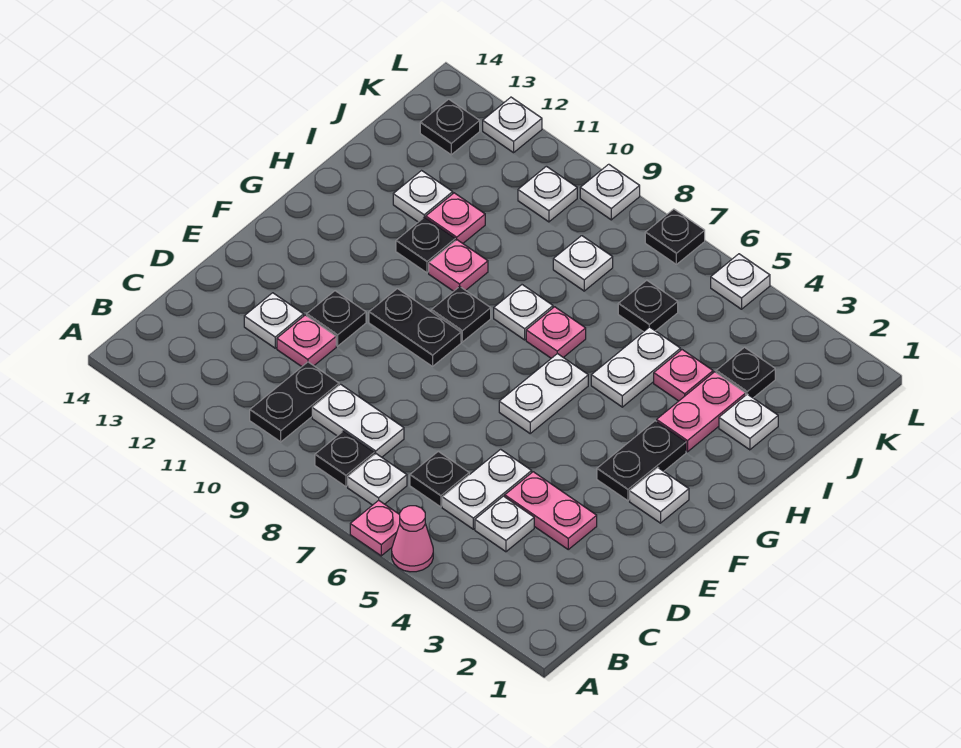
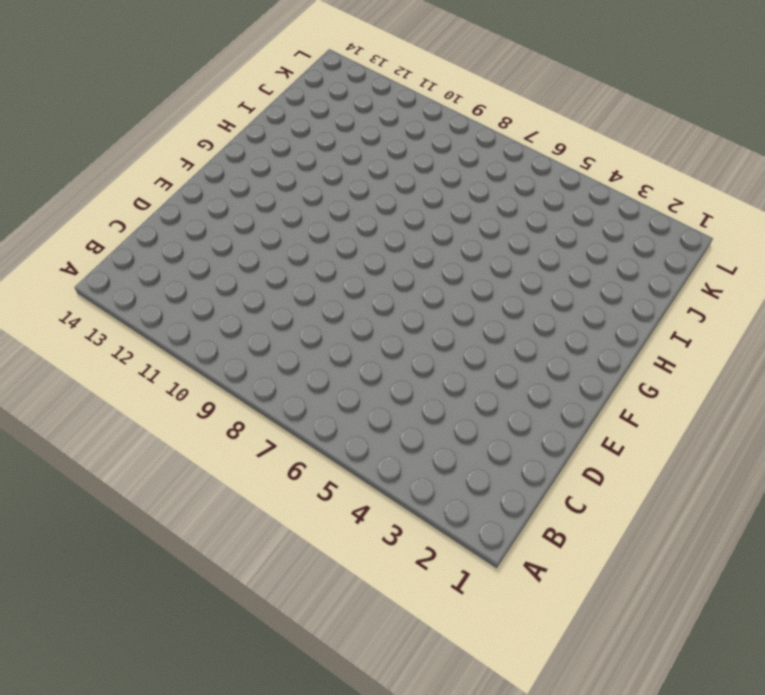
none -> pink 1x1 cone [392,506,433,572]
none -> pink 1x1 plate [350,500,400,556]
none -> white 1x1 plate [348,454,407,505]
none -> black 1x1 plate [315,431,374,487]

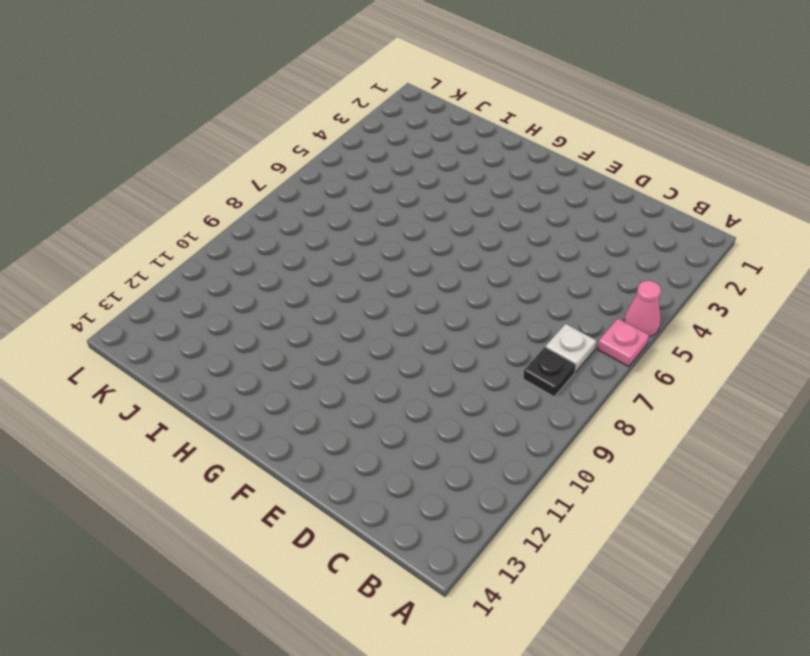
none -> black 1x2 plate [250,362,339,442]
none -> white 1x1 plate [475,496,534,552]
none -> white 1x2 plate [442,449,532,529]
none -> black 1x1 plate [410,451,469,507]

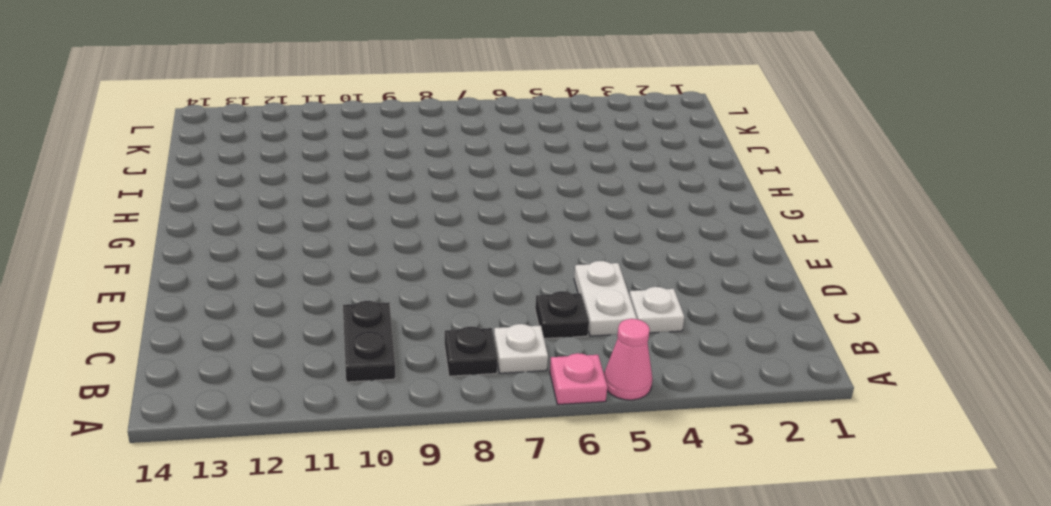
none -> white 1x2 plate [312,384,404,457]
none -> pink 1x2 plate [505,472,597,549]
none -> pink 1x1 plate [277,315,336,367]
none -> white 1x1 plate [244,293,304,348]

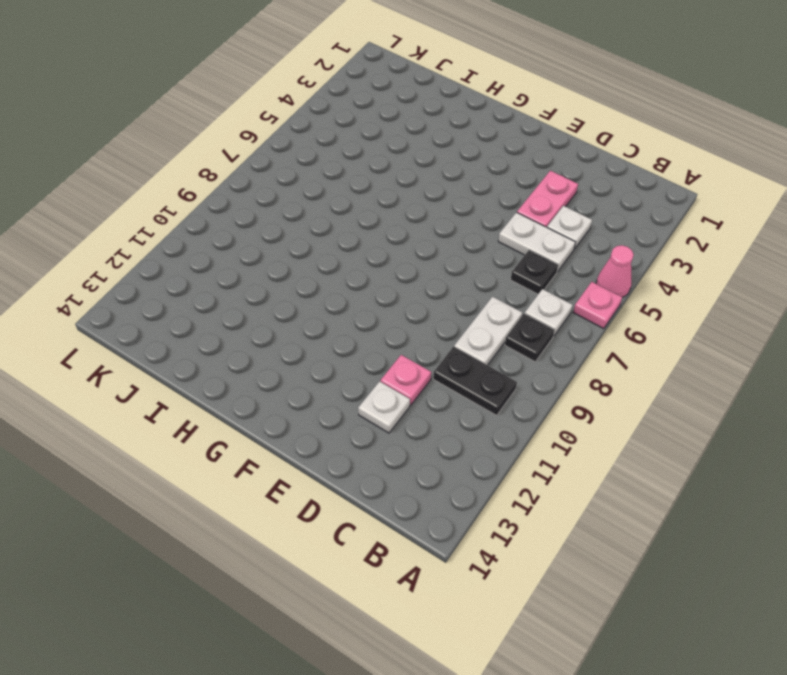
none -> black 1x1 plate [307,291,366,346]
none -> white 1x1 plate [630,468,689,523]
none -> black 1x2 plate [597,421,686,501]
none -> white 1x2 plate [499,354,588,433]

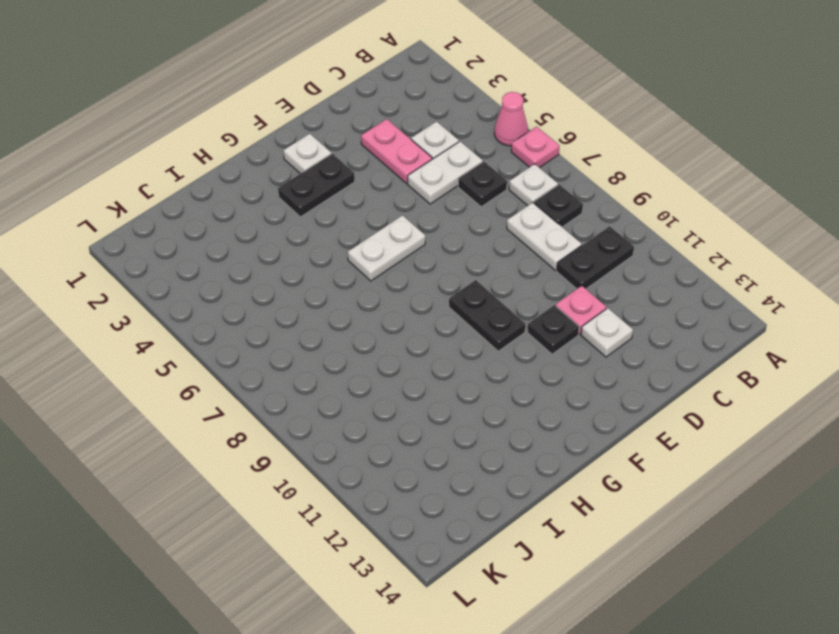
none -> black 1x1 plate [431,287,491,342]
none -> pink 1x2 plate [657,372,746,452]
none -> white 1x2 plate [591,327,681,407]
none -> pink 1x1 plate [526,307,586,358]

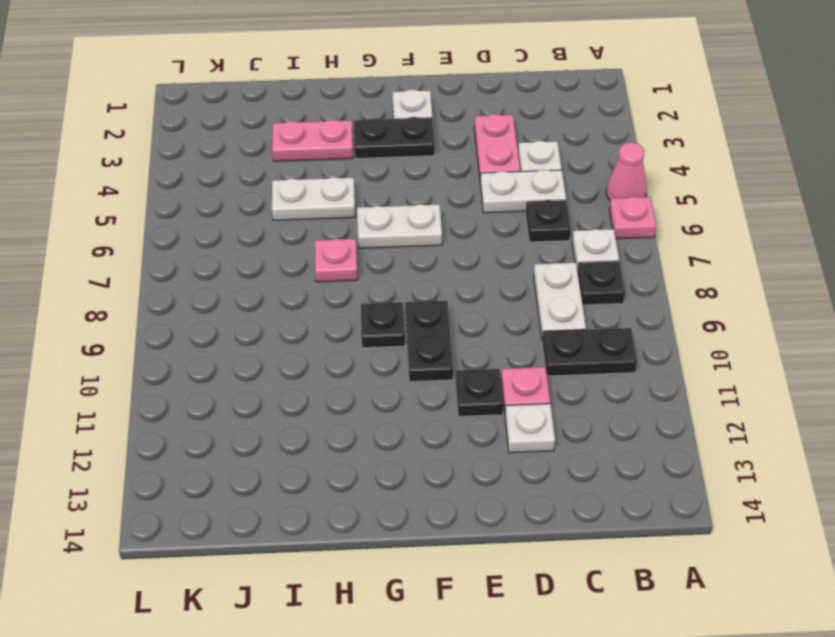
none -> white 1x1 plate [494,285,553,340]
none -> pink 1x1 plate [429,240,488,291]
none -> black 1x1 plate [396,217,455,273]
none -> white 1x1 plate [719,394,778,450]

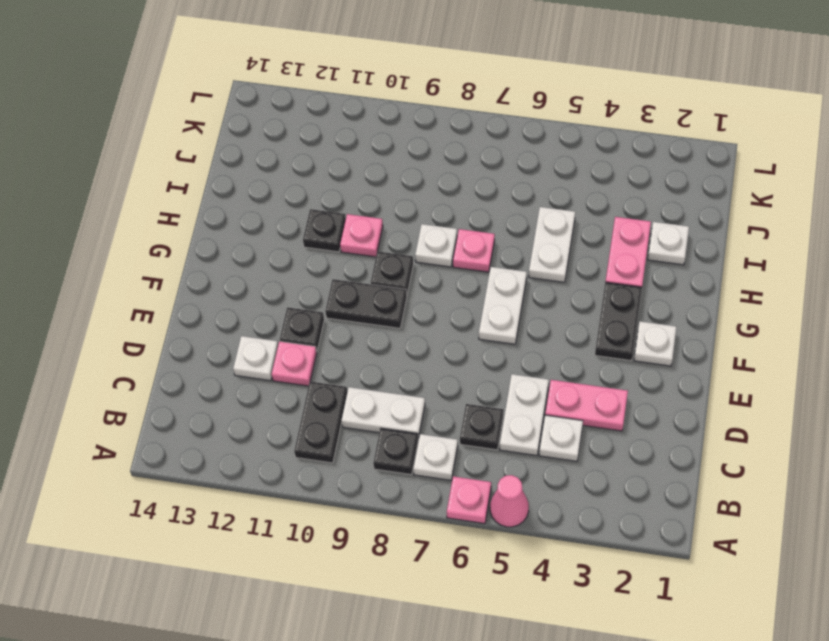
none -> pink 1x1 plate [654,350,713,401]
none -> pink 1x1 plate [426,193,485,243]
none -> white 1x1 plate [393,171,453,222]
none -> black 1x1 plate [716,347,775,398]

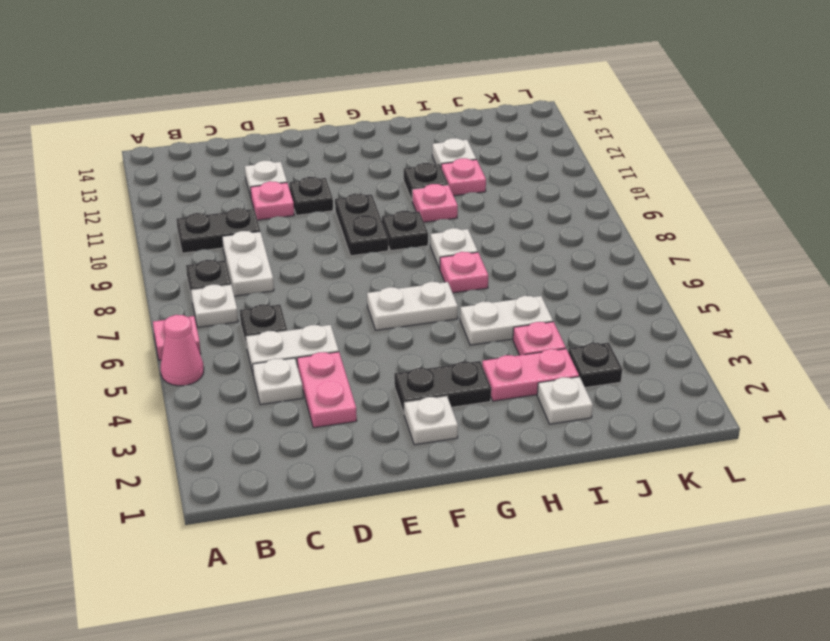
none -> black 1x1 plate [618,280,678,332]
none -> white 1x1 plate [553,236,613,291]
none -> white 1x1 plate [518,166,577,222]
none -> black 1x1 plate [420,99,480,155]

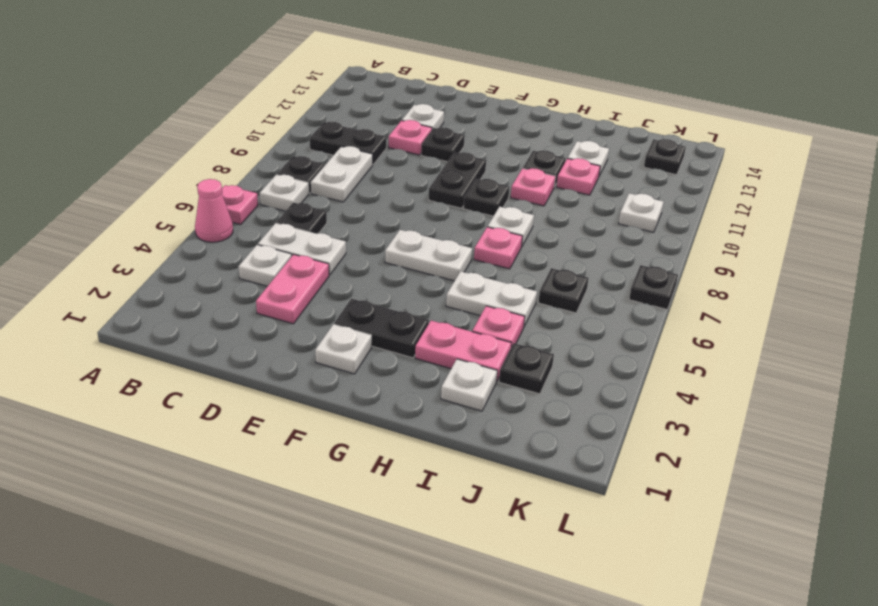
none -> white 1x1 plate [553,236,613,291]
none -> white 1x1 plate [711,254,770,309]
none -> white 1x1 plate [580,164,640,220]
none -> white 1x1 plate [483,97,542,153]

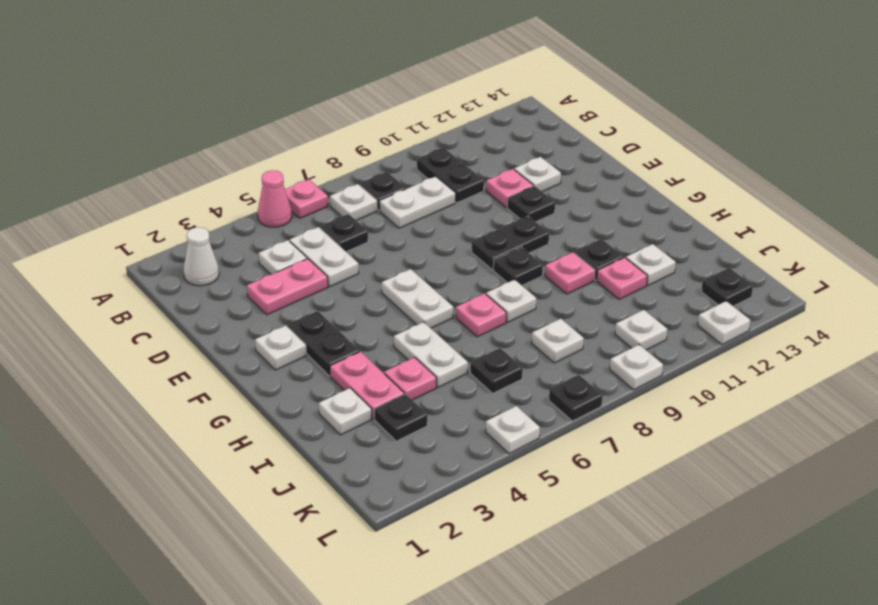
white 1x1 cone [184,227,219,286] -> none

